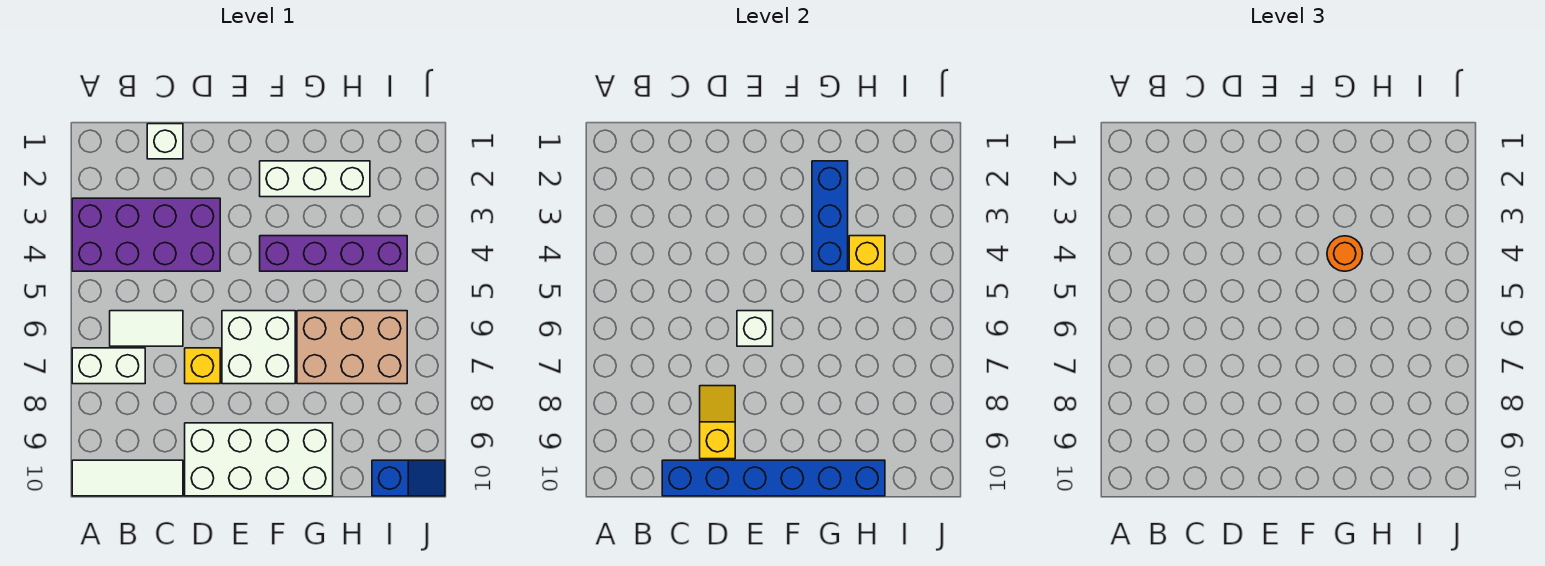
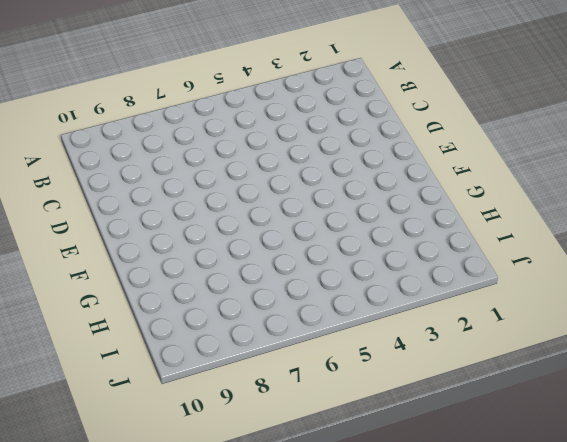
none -> purple 2x4 brick [72,198,220,271]
none -> white 1x2 brick [72,348,145,384]
none -> white 1x3 tile [72,460,183,496]

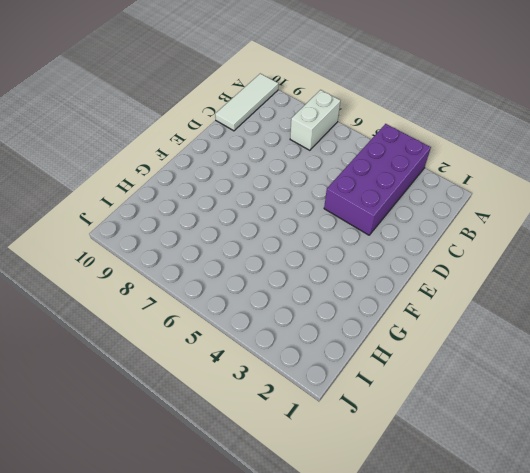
none -> white 1x2 tile [110,311,183,346]
none -> white 1x1 brick [147,124,183,159]
none -> yellow 1x1 brick [185,348,220,384]

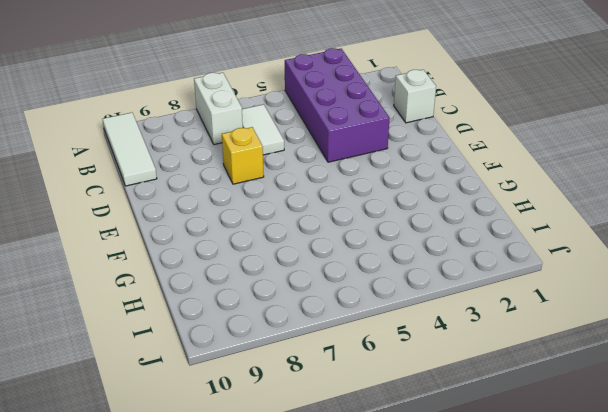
none -> white 2x4 brick [185,423,333,496]
none -> white 2x2 brick [222,311,295,384]
none -> white 1x3 brick [260,161,370,197]

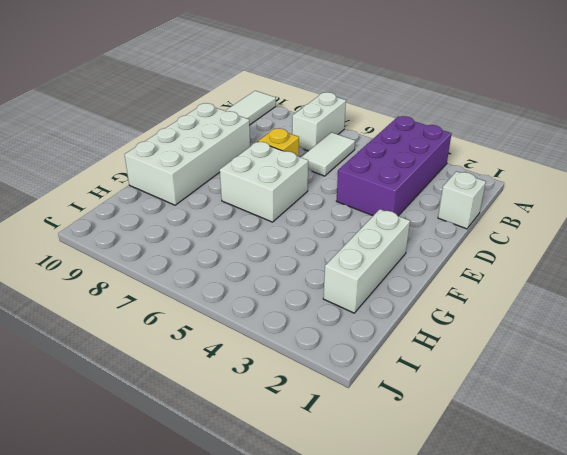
none -> purple 1x4 brick [260,236,407,271]
none -> tan 2x3 brick [297,311,407,384]
none -> blue 1x2 slope [372,460,445,496]

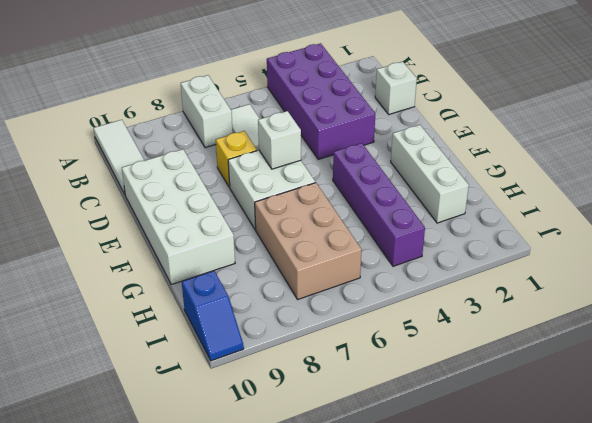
none -> blue 1x6 brick [662,460,885,496]
none -> yellow 1x2 slope [700,386,735,459]
none -> blue 1x3 brick [812,161,848,271]

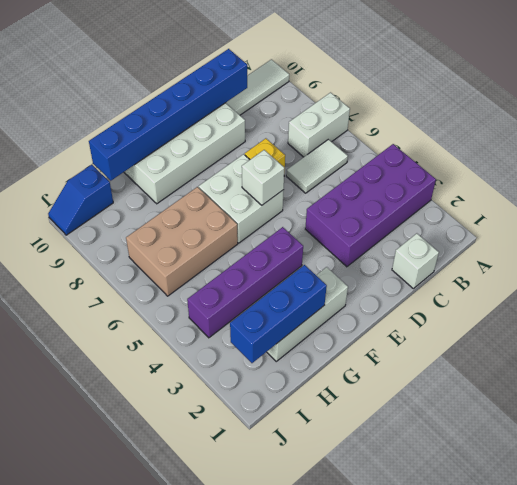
blue 1x3 brick [230,265,327,363] -> blue 1x3 brick turned to [812,161,848,271]
none -> yellow 1x2 slope [700,386,735,459]
none -> yellow 1x1 brick [849,236,885,271]
none -> orange 1x1 round brick [1327,236,1363,271]

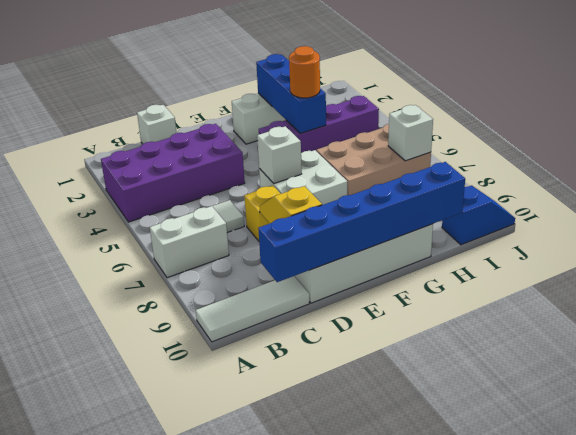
white 1x1 brick [388,105,433,161] -> none
none -> yellow 1x1 brick [849,236,885,271]

